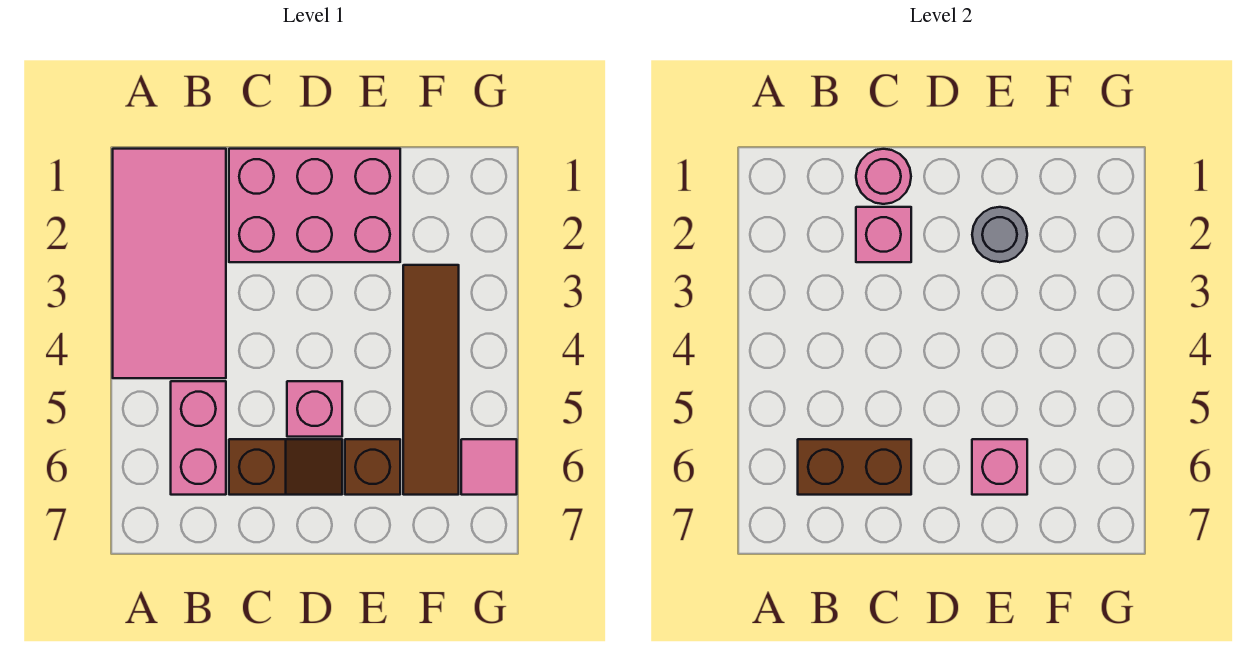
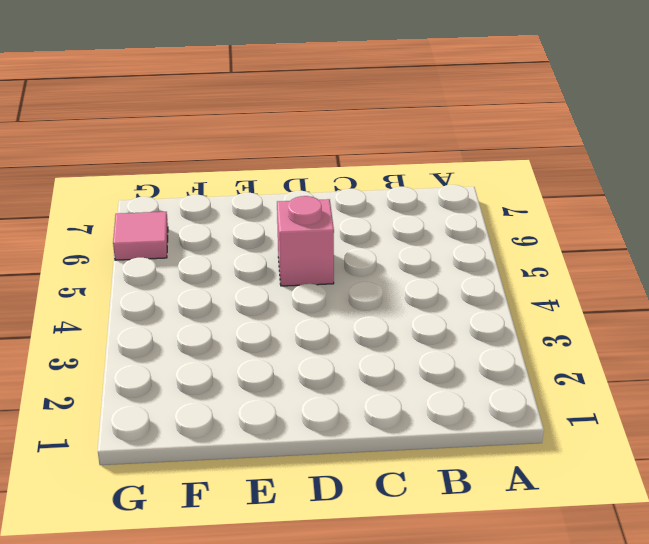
none -> pink 2x4 tile [113,149,226,378]
none -> pink 1x2 brick [171,381,226,495]
none -> pink 2x3 brick [229,149,400,262]

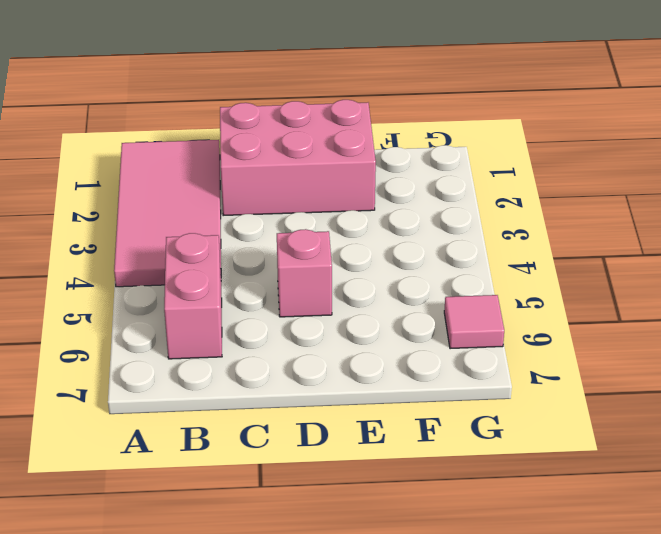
none -> brown 1x2 slope [229,439,342,495]
none -> brown 1x1 brick [345,439,400,495]
none -> brown 1x4 tile [403,265,459,495]

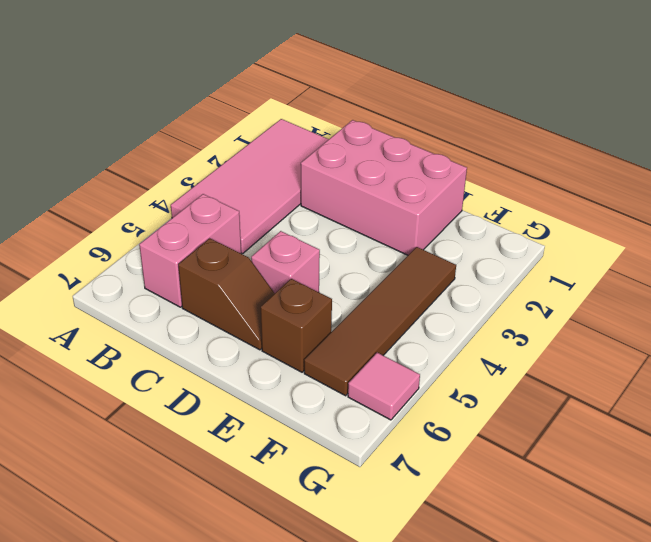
none -> brown 1x2 brick [798,439,911,495]
none -> pink 1x1 round brick [856,149,911,204]
none -> pink 1x1 brick [856,207,911,262]

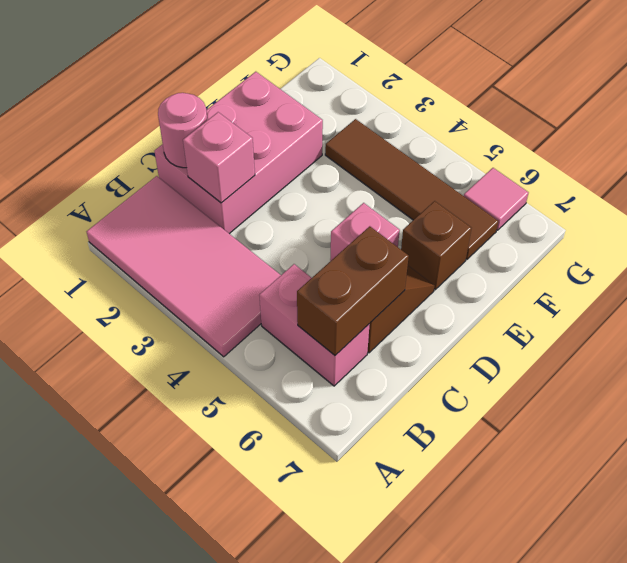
none -> grey 1x1 round brick [972,207,1027,262]
none -> pink 1x1 brick [972,439,1027,495]

